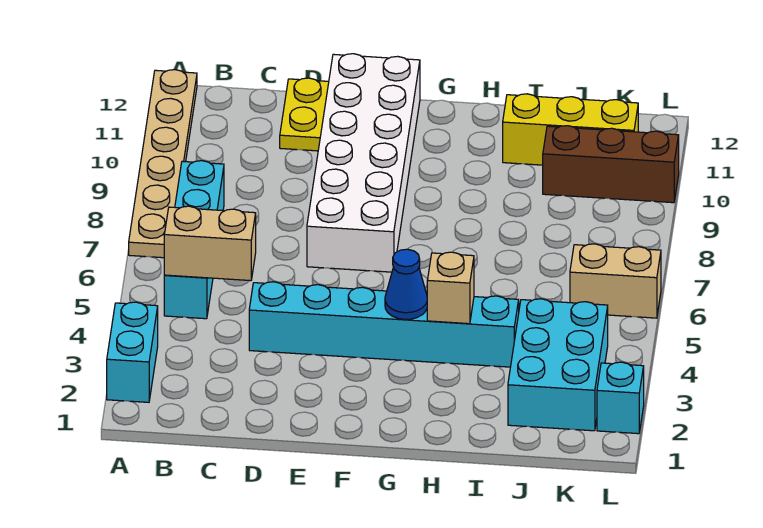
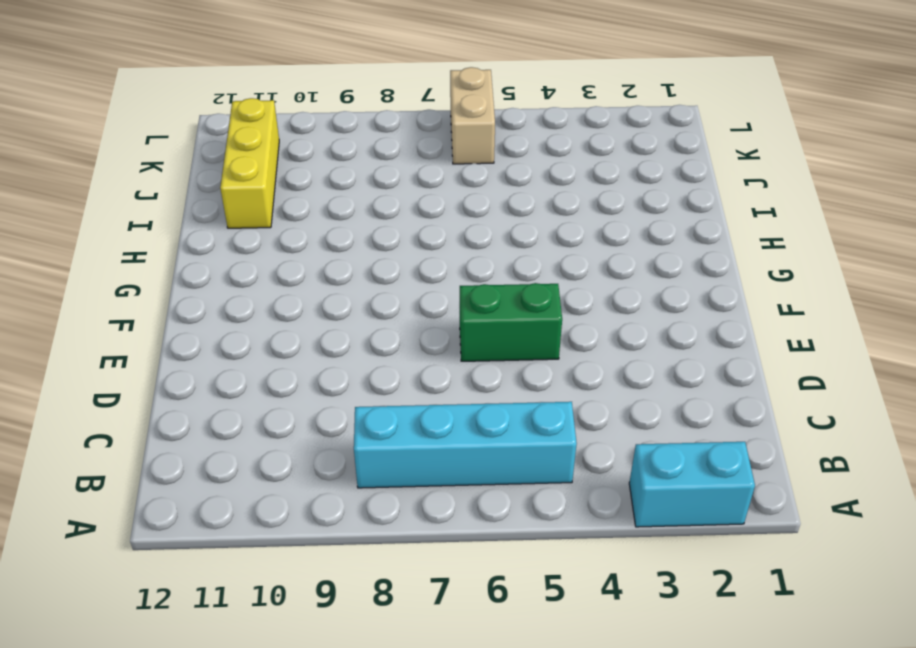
green 1x2 brick [460,283,562,361] -> none
none -> tan 1x6 plate [129,70,197,258]
none -> cyan 1x6 brick [249,282,519,367]
none -> yellow 1x2 plate [280,78,329,151]

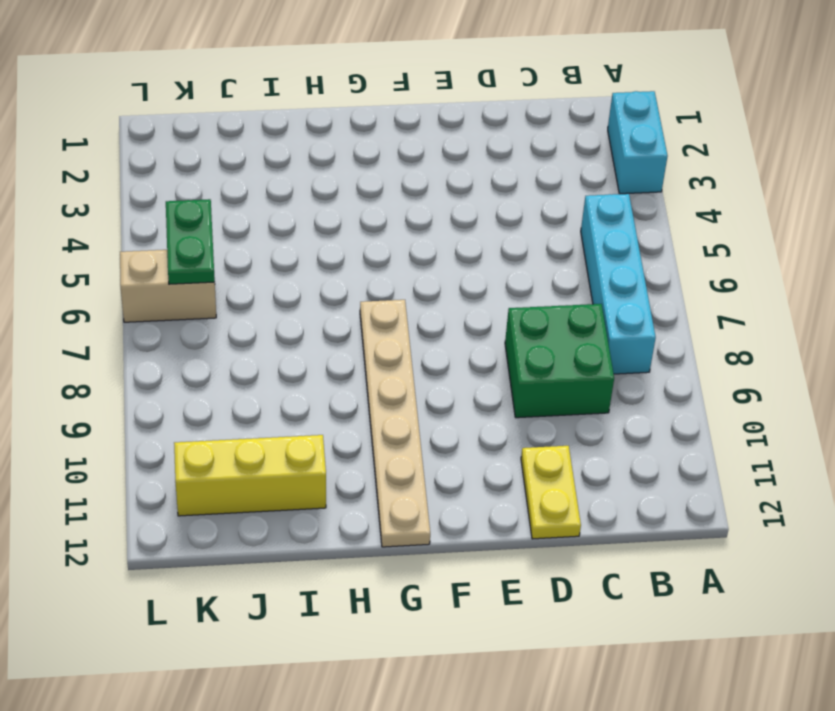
green 2x2 brick [505,304,614,418] -> none
tan 1x6 plate [360,300,430,547] -> tan 1x6 plate moved to [129,70,197,258]
green 1x2 plate [166,199,215,284] -> none
none -> cyan 1x6 brick [249,282,519,367]
none -> white 2x6 brick [307,54,420,272]
none -> cyan 2x3 brick [508,299,608,431]

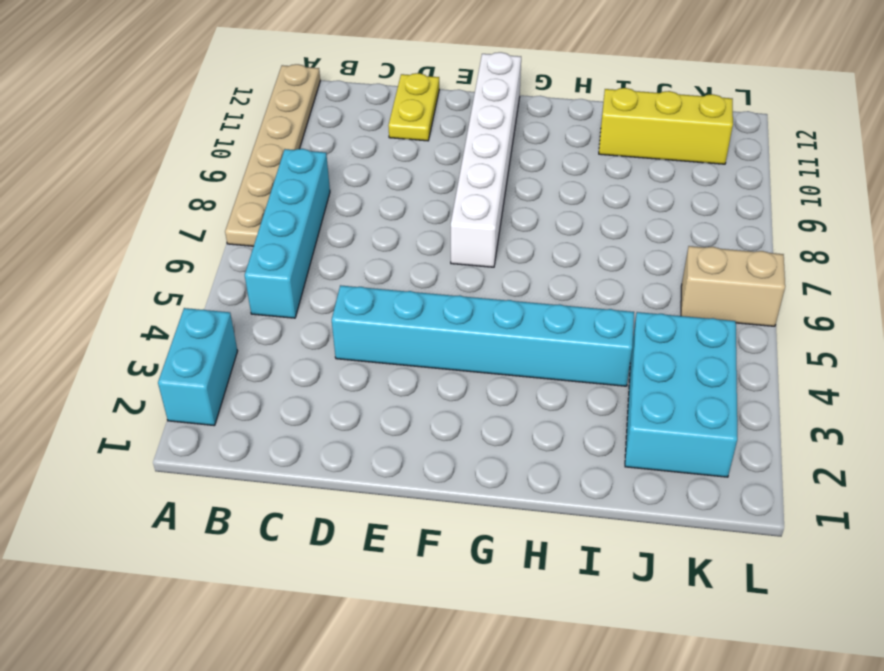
white 1x6 brick [451,52,521,267] -> white 2x6 brick [307,54,420,272]
none -> brown 1x3 brick [543,126,679,203]
none -> cyan 1x1 brick [597,362,644,434]
none -> tan 1x2 brick [164,206,256,281]

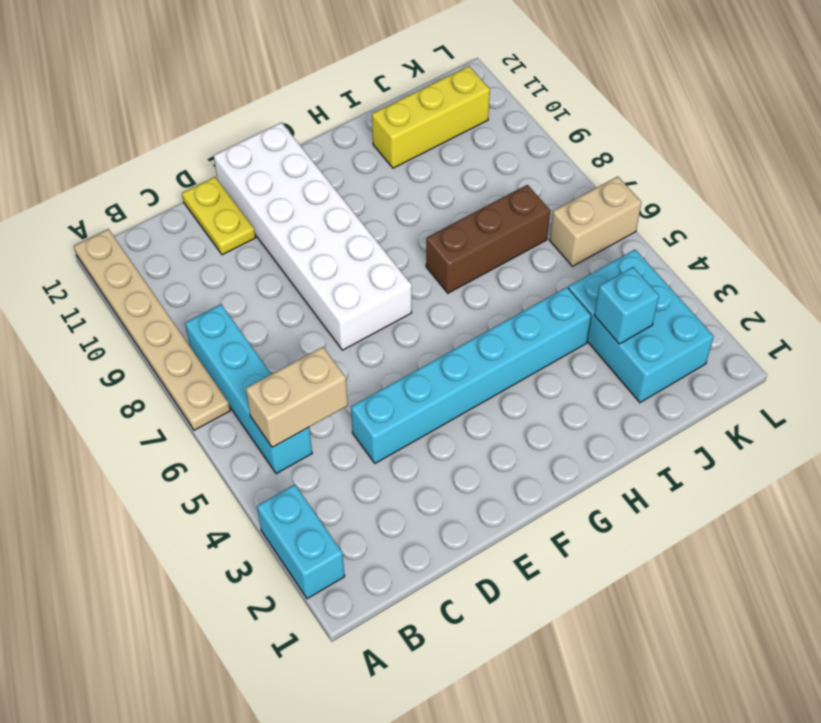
brown 1x3 brick [426,185,550,293] -> brown 1x3 brick moved to [543,126,679,203]
cyan 1x1 brick [594,267,659,344] -> cyan 1x1 brick moved to [597,362,644,434]
none -> blue 1x1 cone [385,249,427,319]
none -> tan 1x1 brick [427,252,474,324]

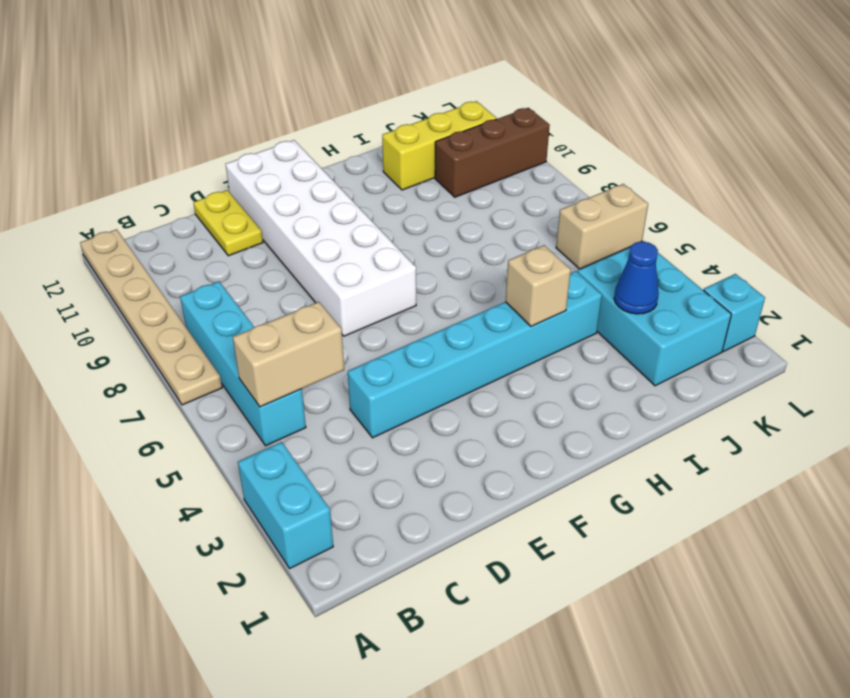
blue 1x1 cone [614,242,659,314] -> blue 1x1 cone moved to [385,249,427,319]

